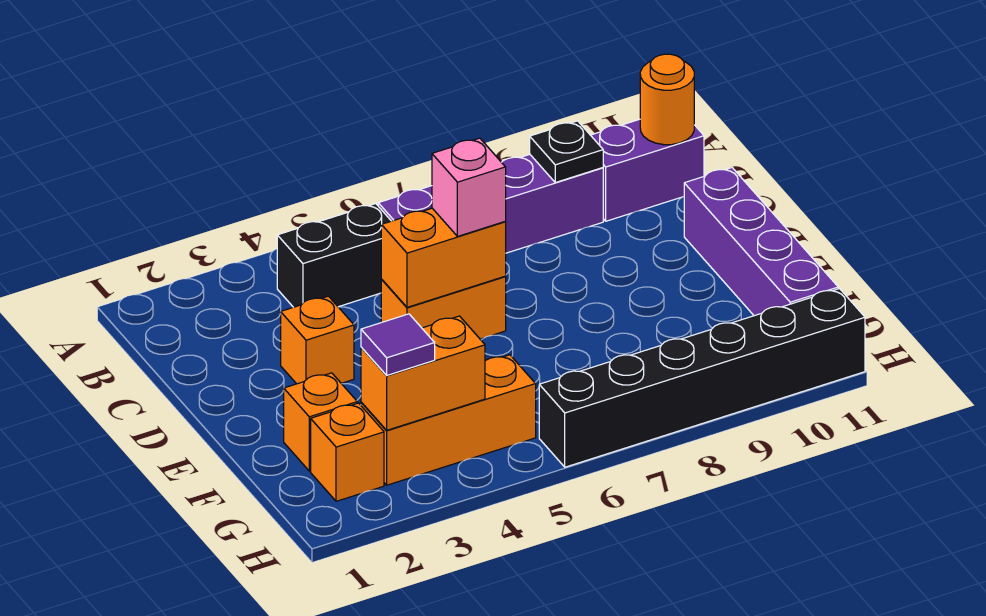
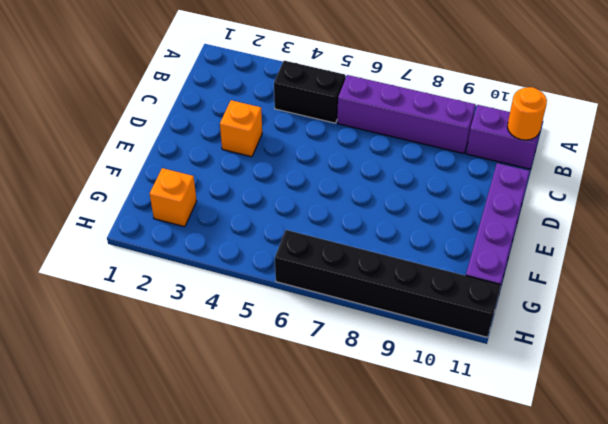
none -> orange 1x2 brick [381,276,506,339]
none -> orange 1x1 brick [284,373,357,471]
none -> orange 1x3 brick [361,355,536,485]

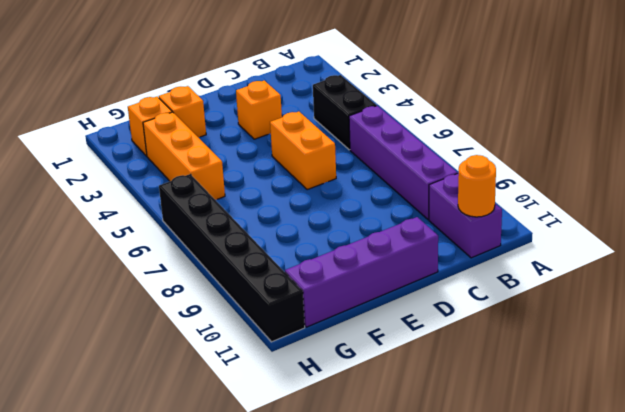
none -> black 1x1 plate [530,121,603,182]
none -> orange 1x2 brick [381,208,506,307]
none -> orange 1x2 brick [361,316,485,430]

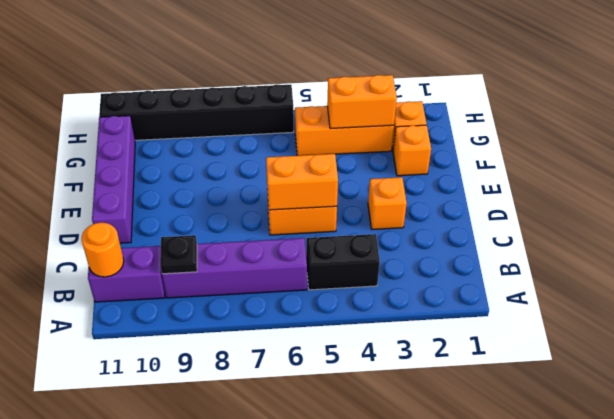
none -> pink 1x1 brick [432,138,506,236]
none -> purple 1x1 tile [361,314,435,376]

